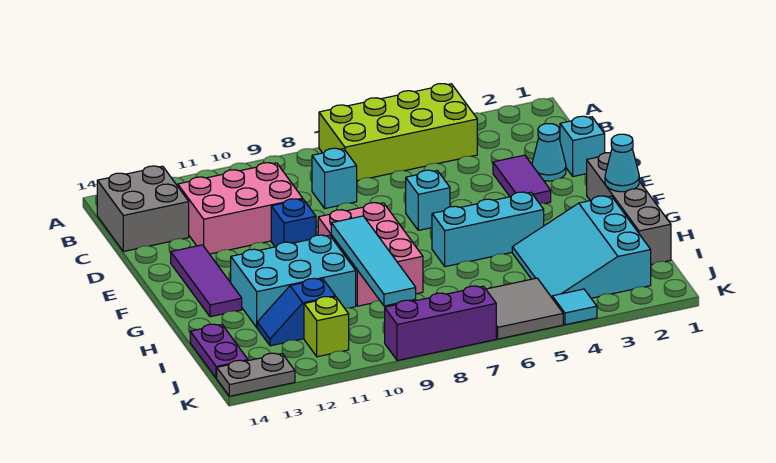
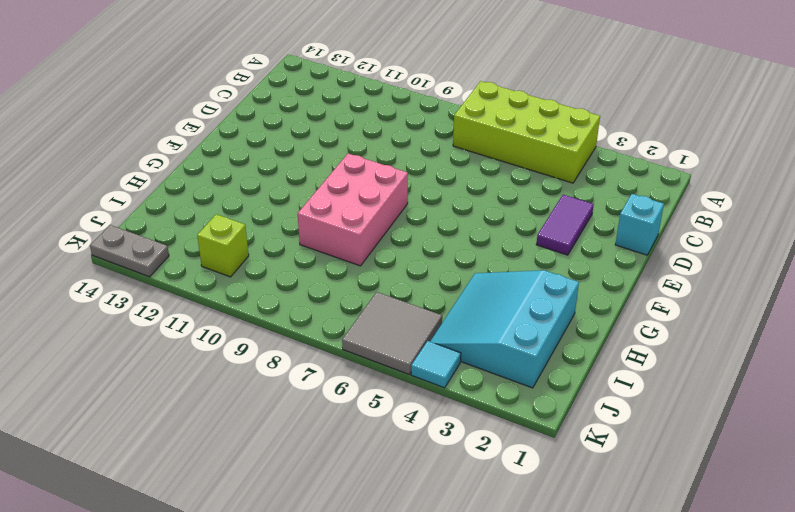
none -> grey 2x2 brick [97,166,189,251]
none -> cyan 1x1 brick [312,148,357,208]
none -> pink 2x3 brick [178,163,303,254]

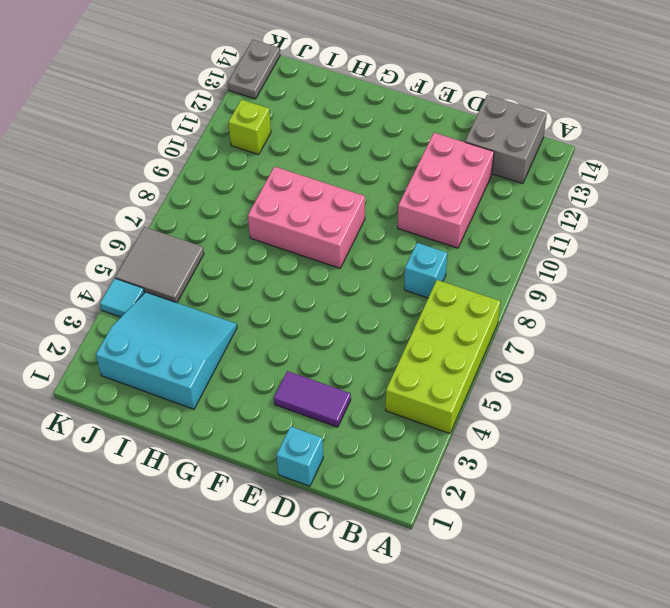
none -> cyan 1x1 cone [532,124,566,181]
none -> cyan 1x1 brick [406,170,450,230]
none -> blue 1x1 brick [271,199,316,247]

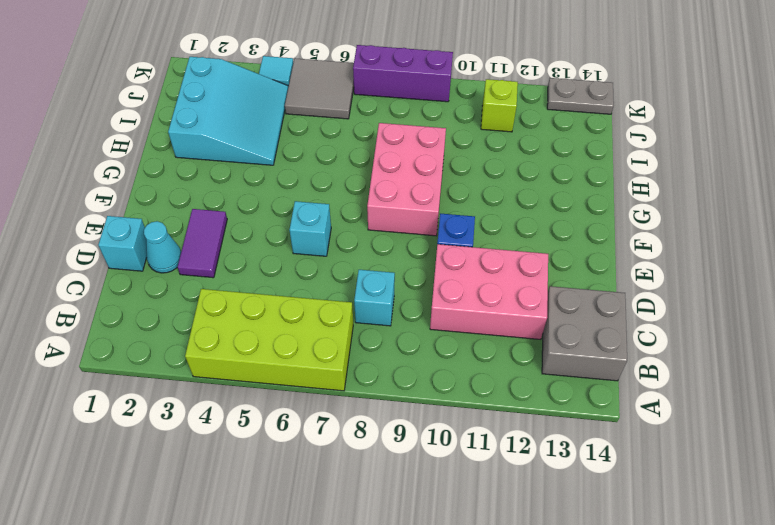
none -> purple 1x3 tile [171,245,242,317]
none -> grey 1x4 brick [587,153,671,265]
none -> cyan 1x3 brick [432,192,544,267]

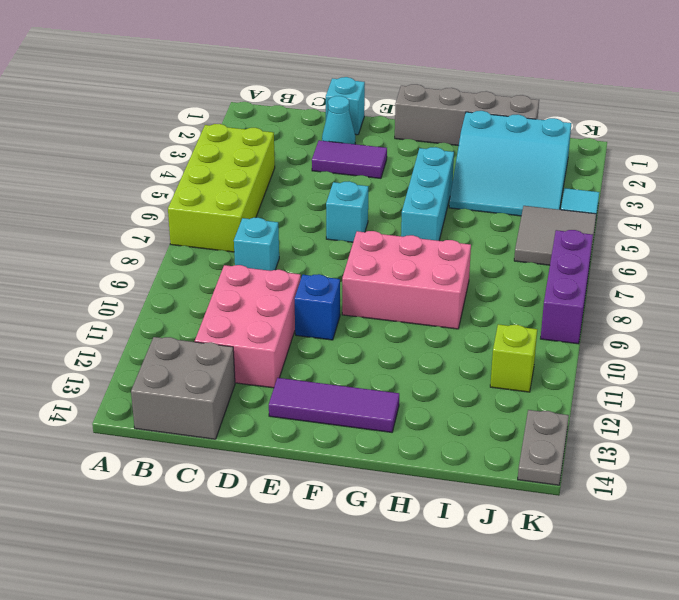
none -> cyan 2x3 brick [230,235,356,327]
none -> blue 1x2 slope [257,278,335,346]
none -> purple 1x2 plate [190,324,248,378]

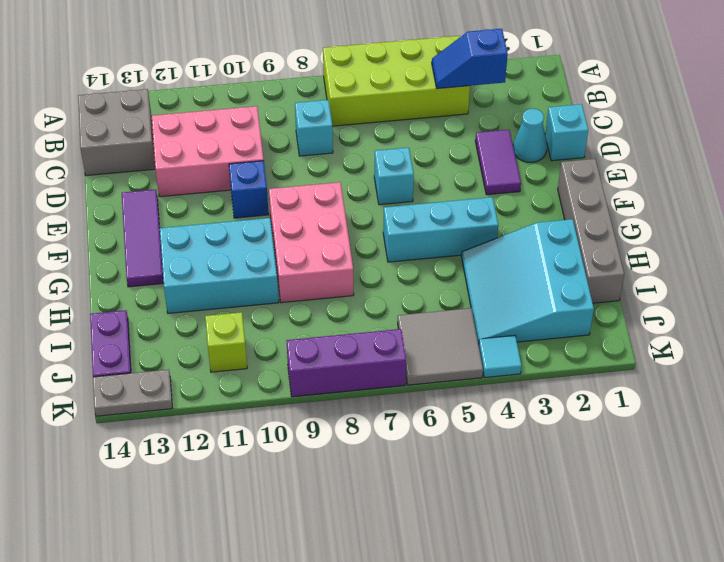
blue 1x2 slope [432,29,508,89] -> blue 1x2 slope moved to [257,278,335,346]
none -> cyan 1x1 cone [605,134,639,192]
none -> cyan 1x4 tile [331,216,416,306]

